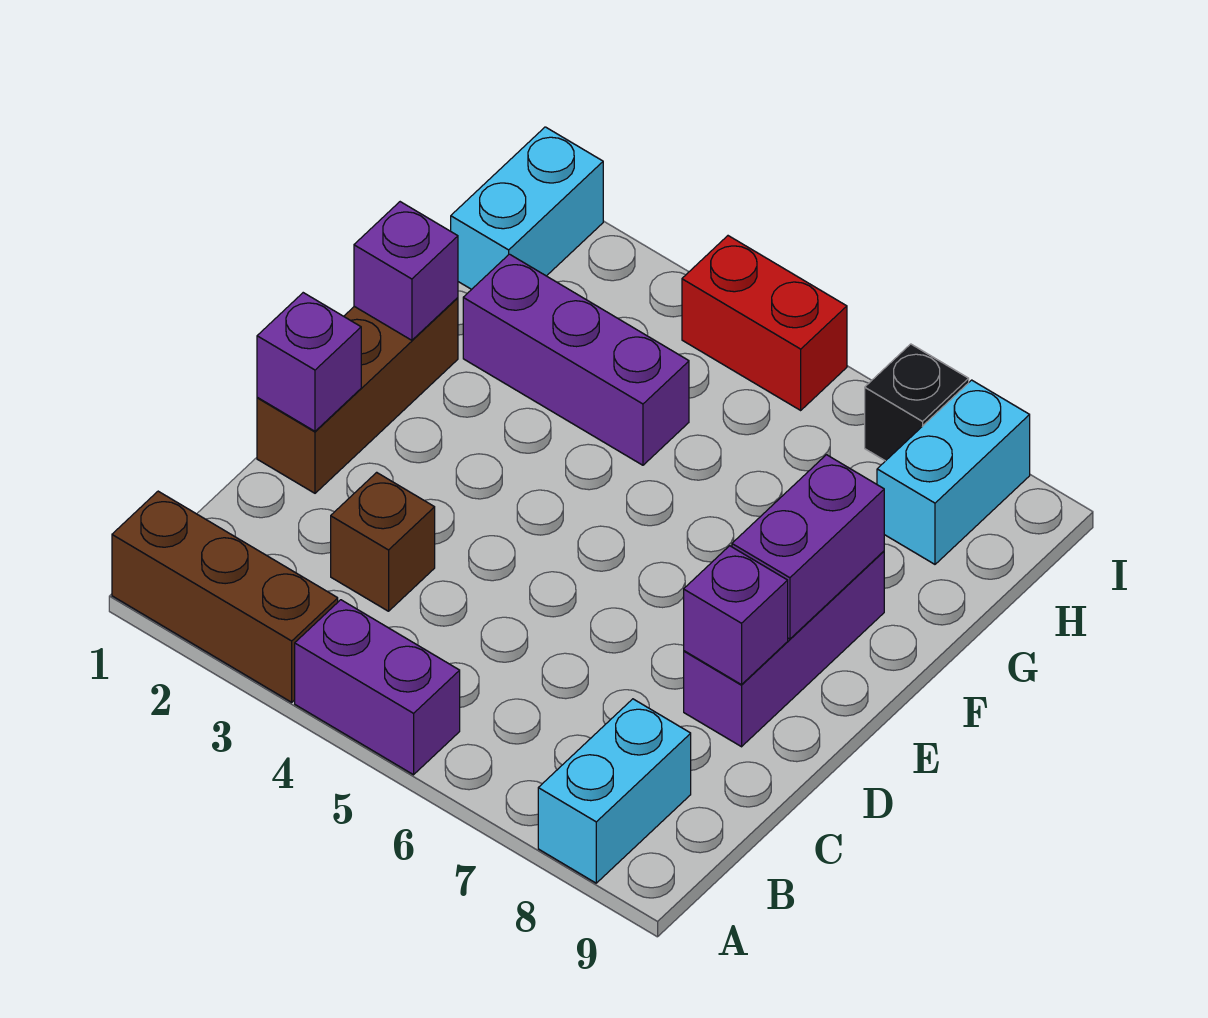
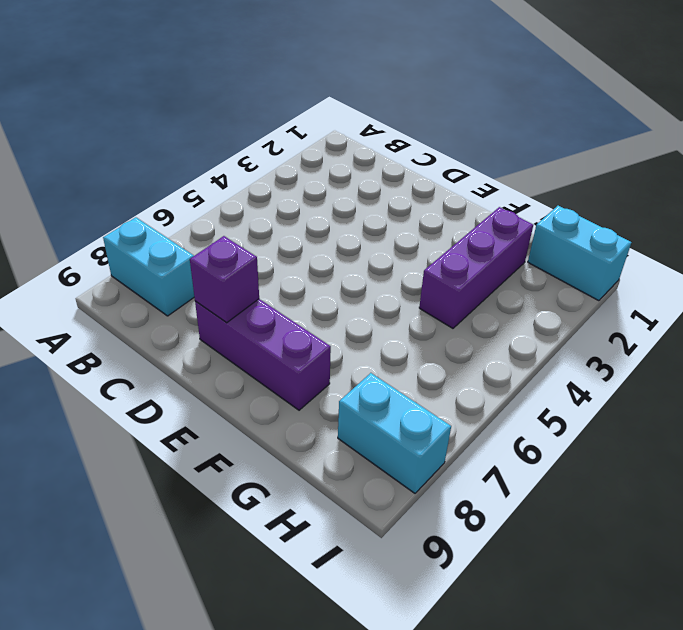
none -> brown 1x3 brick [112,491,338,702]
none -> purple 1x2 brick [295,600,460,775]
none -> brown 1x1 brick [331,472,435,611]

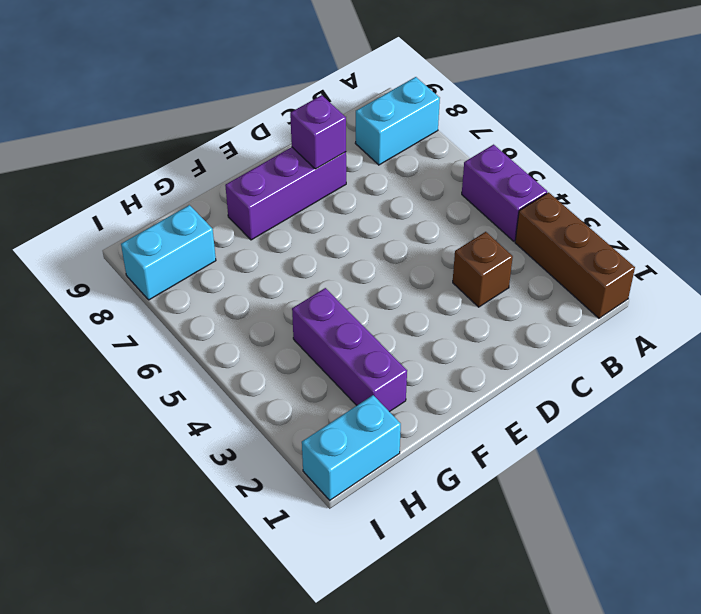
none -> brown 1x3 brick [257,298,458,493]
none -> red 1x2 brick [682,236,847,410]
none -> black 1x1 brick [865,344,969,461]

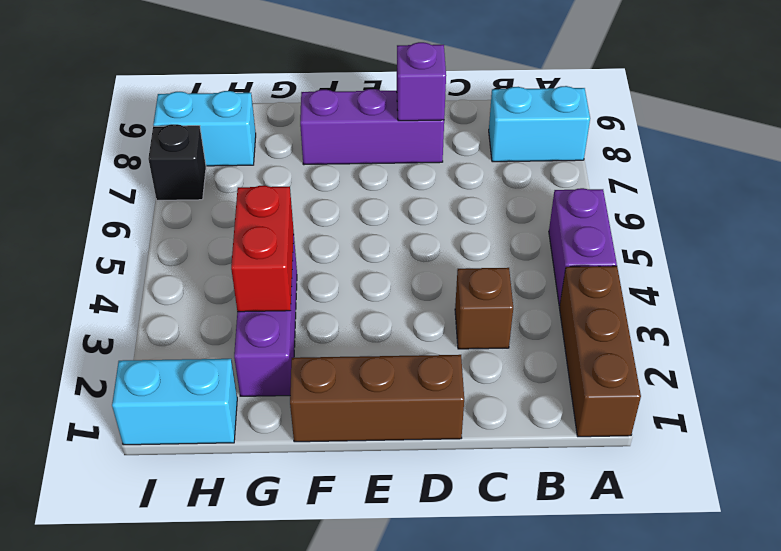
red 1x2 brick [231,186,294,312] -> red 1x2 brick moved to [682,236,847,410]
none -> purple 1x1 brick [257,293,361,431]
none -> purple 1x2 brick [732,455,884,639]
none -> purple 1x1 brick [354,202,458,340]

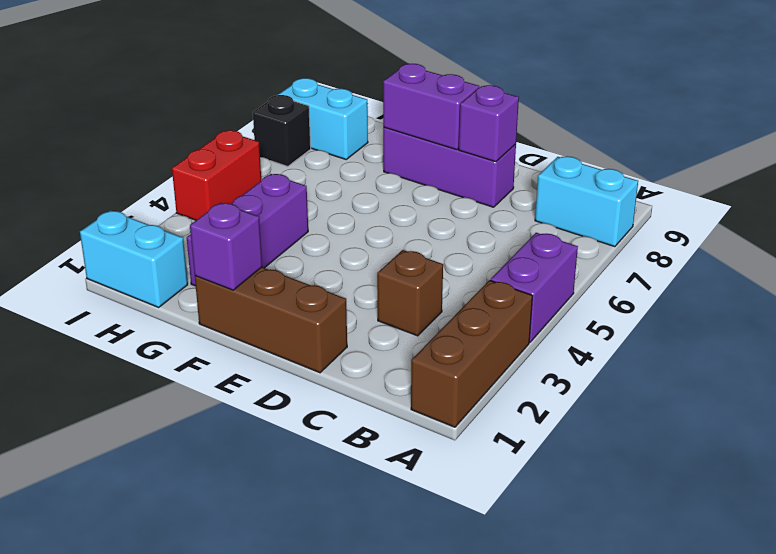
none -> purple 1x1 brick [257,293,361,431]

